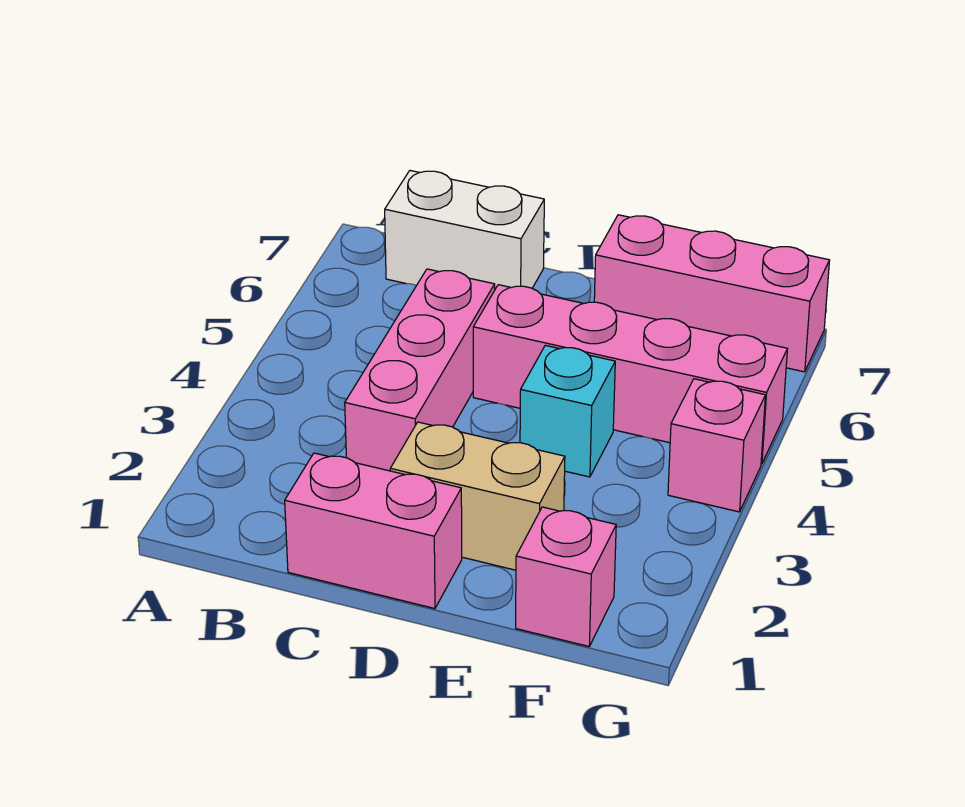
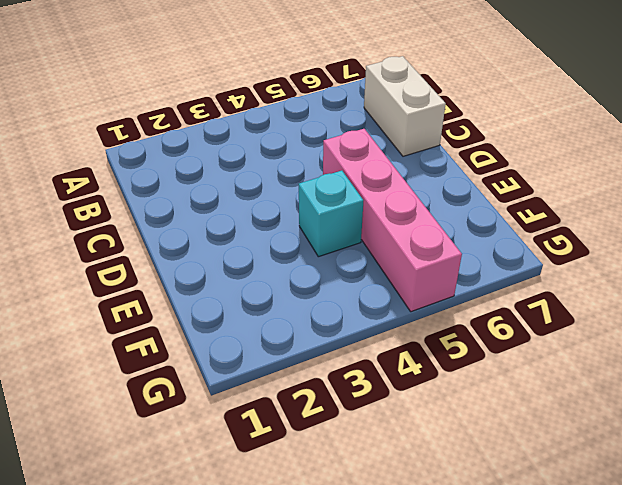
none -> pink 1x2 brick [285,453,462,609]
none -> pink 1x3 brick [345,269,495,471]

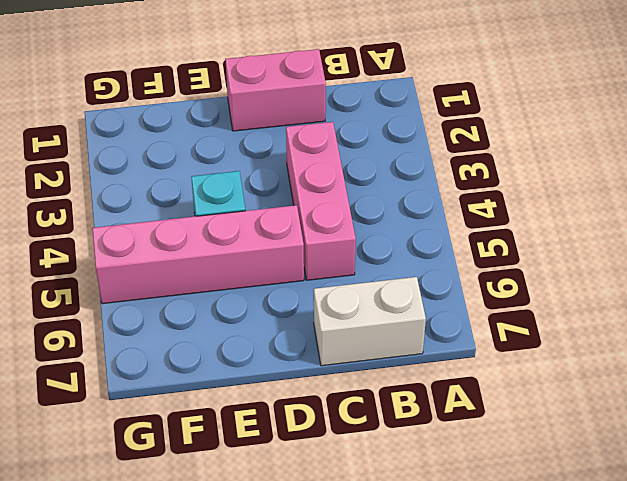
none -> tan 1x2 brick [390,422,565,570]
none -> pink 1x3 brick [594,215,830,372]

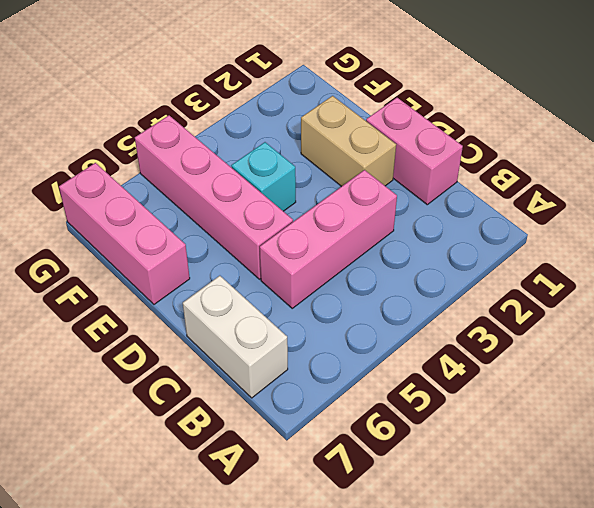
none -> pink 1x1 brick [516,507,616,646]
none -> pink 1x1 brick [668,379,765,512]

